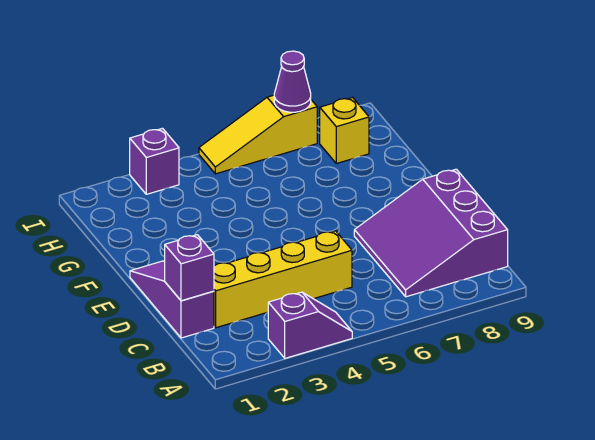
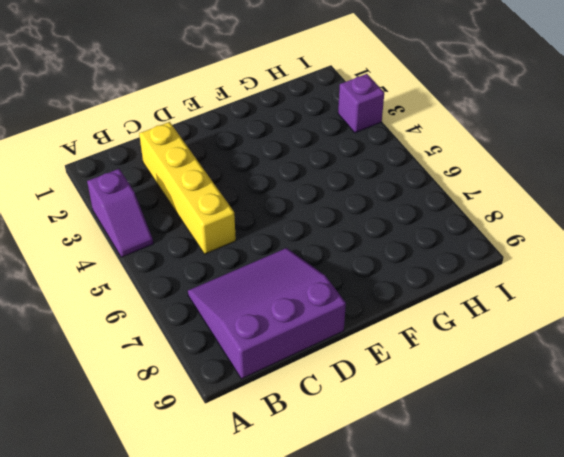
none -> purple 1x3 slope [130,261,214,338]
none -> yellow 1x1 brick [320,98,369,163]

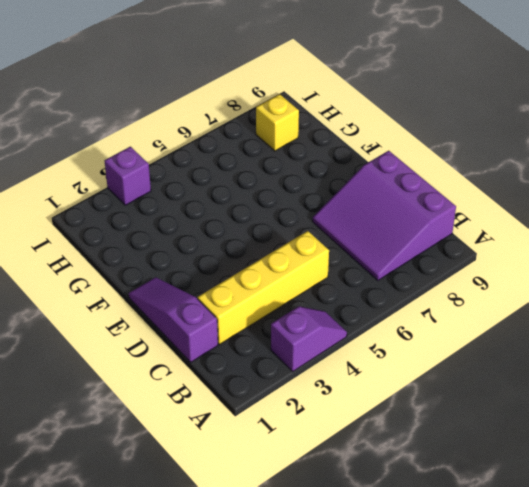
none -> yellow 1x3 slope [199,95,317,174]
none -> purple 1x1 brick [165,235,214,301]

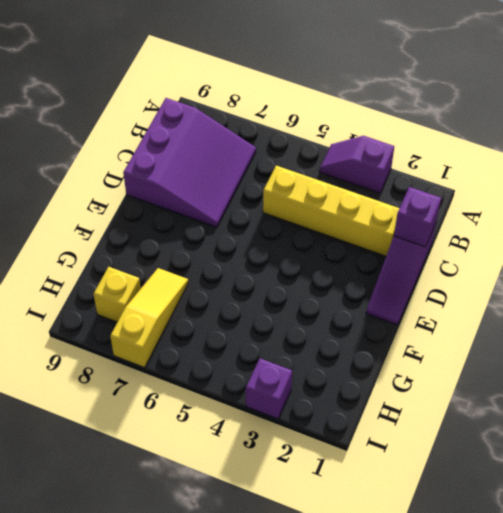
yellow 1x3 slope [110,268,188,368] -> yellow 1x3 slope turned to [199,95,317,174]
none -> purple 1x1 cone [274,51,311,112]

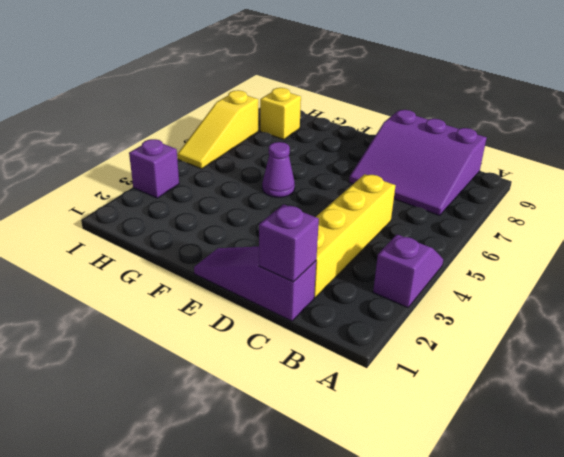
purple 1x1 cone [262,142,295,197] -> purple 1x1 cone moved to [274,51,311,112]

